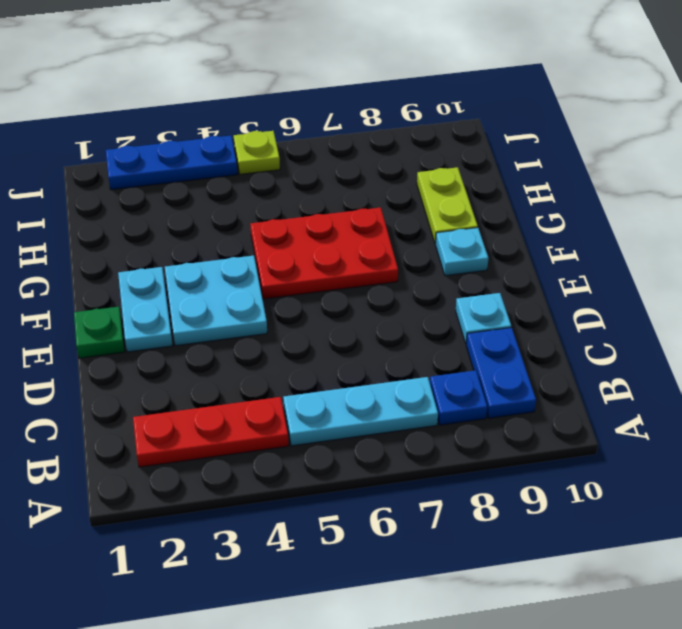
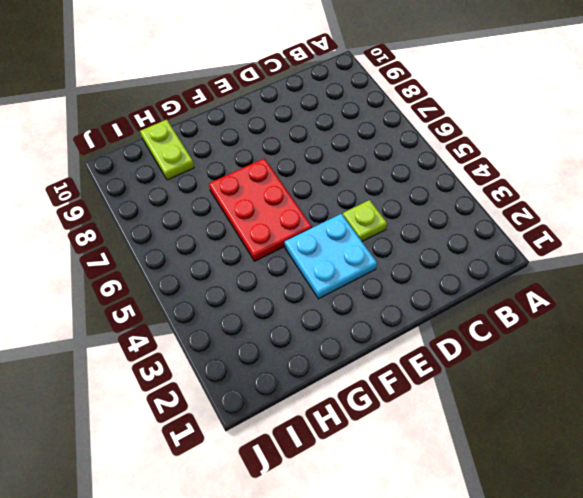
lime 1x1 plate [343,200,387,241] -> lime 1x1 plate moved to [234,131,280,174]
lime 1x2 plate [140,120,194,180] -> lime 1x2 plate turned to [417,167,478,244]
none -> red 1x3 plate [133,397,289,467]
none -> cyan 1x3 plate [283,377,438,446]
none -> blue 1x1 plate [430,370,487,425]

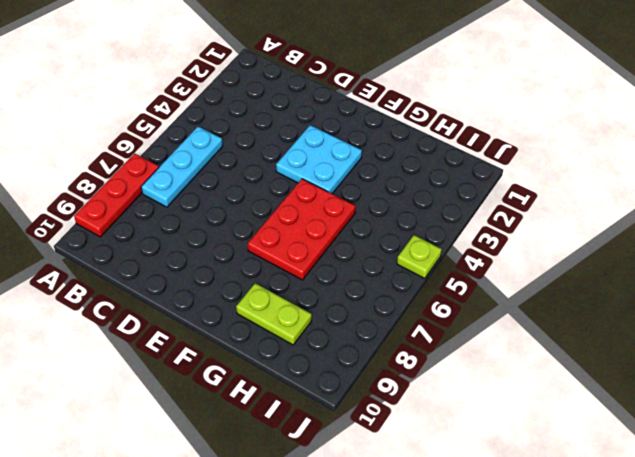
red 1x3 plate [74,153,159,237] -> red 1x3 plate moved to [133,397,289,467]
none -> blue 1x1 plate [430,370,487,425]
none -> blue 1x2 plate [466,328,536,418]
none -> cyan 1x1 plate [456,293,511,343]

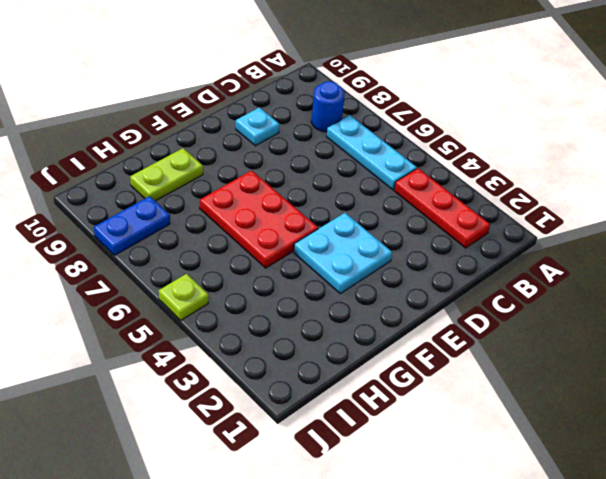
blue 1x1 round brick [311,81,345,132] -> blue 1x1 plate [430,370,487,425]
blue 1x2 plate [94,196,170,255] -> blue 1x2 plate moved to [466,328,536,418]
none -> green 1x1 plate [74,307,125,358]
none -> cyan 1x2 plate [118,267,173,352]
none -> cyan 1x1 plate [435,228,488,276]

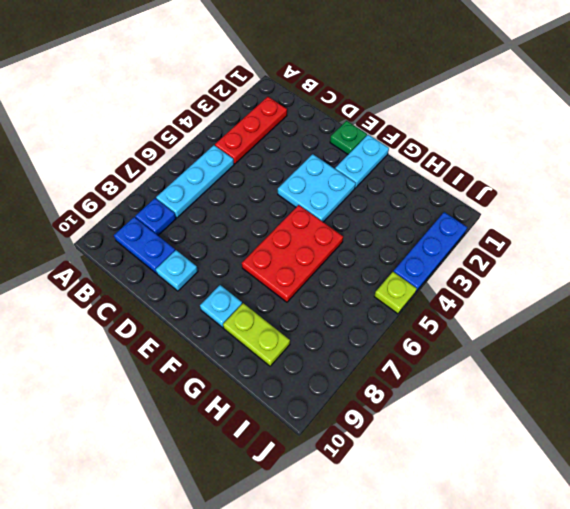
cyan 1x2 plate [335,135,389,188] -> cyan 1x2 plate turned to [118,267,173,352]

